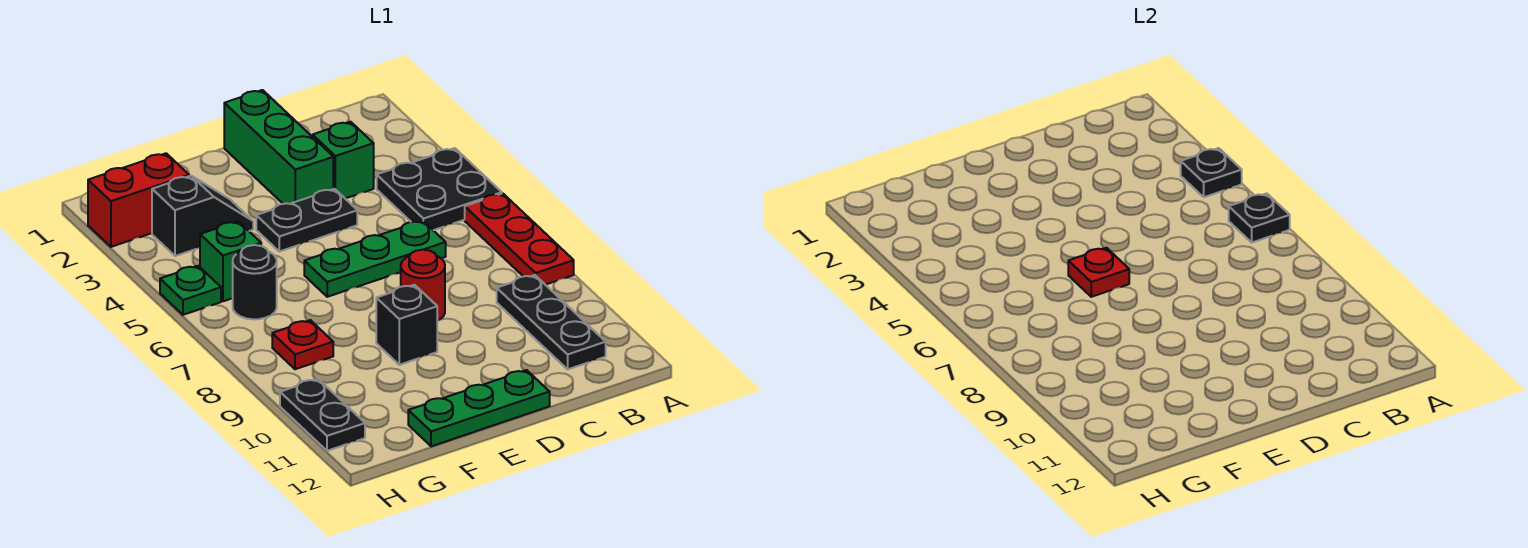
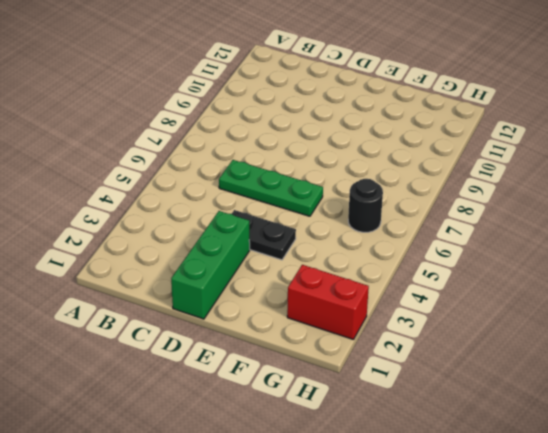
none -> black 2x2 plate [377,148,502,230]
none -> red 1x3 plate [465,193,574,285]
none -> black 1x3 plate [497,275,606,369]

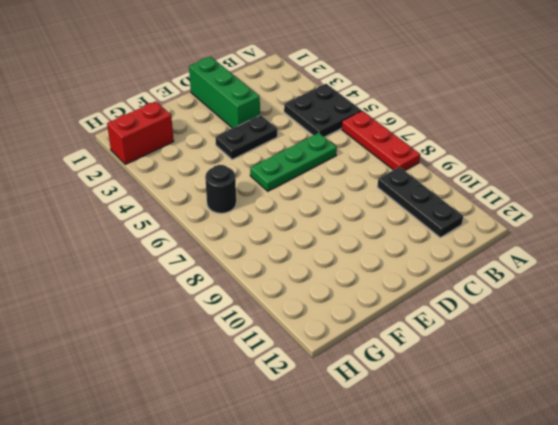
none -> green 1x1 brick [313,122,374,198]
none -> red 1x1 round brick [401,250,445,321]
none -> green 1x3 plate [408,370,550,446]

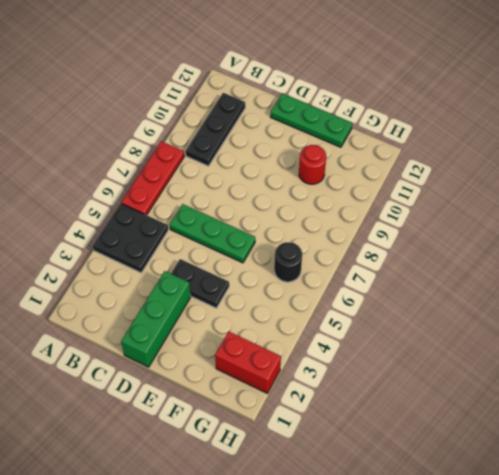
red 1x1 round brick [299,145,326,184] -> red 1x1 round brick moved to [401,250,445,321]
none -> green 1x1 brick [313,122,374,198]
none -> black 1x1 brick [376,285,437,365]
none -> black 1x2 slope [152,176,253,256]

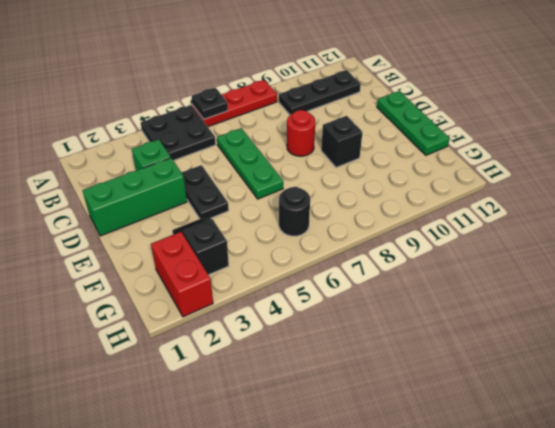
none -> green 1x1 brick [200,221,261,301]
none -> red 1x1 plate [272,320,333,369]
none -> green 1x1 plate [160,266,221,315]

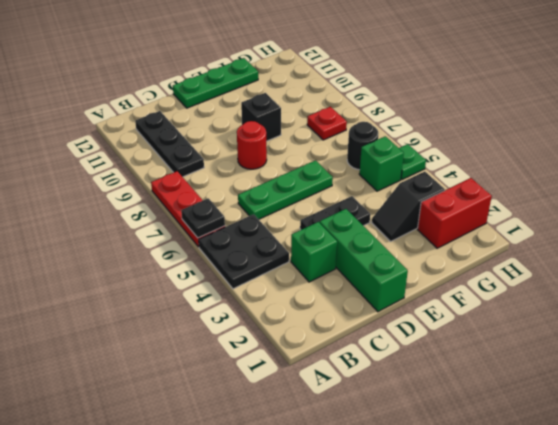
none -> black 1x2 plate [280,379,365,451]
none -> black 1x1 plate [1181,148,1242,197]
none -> red 1x1 plate [1068,248,1129,297]

